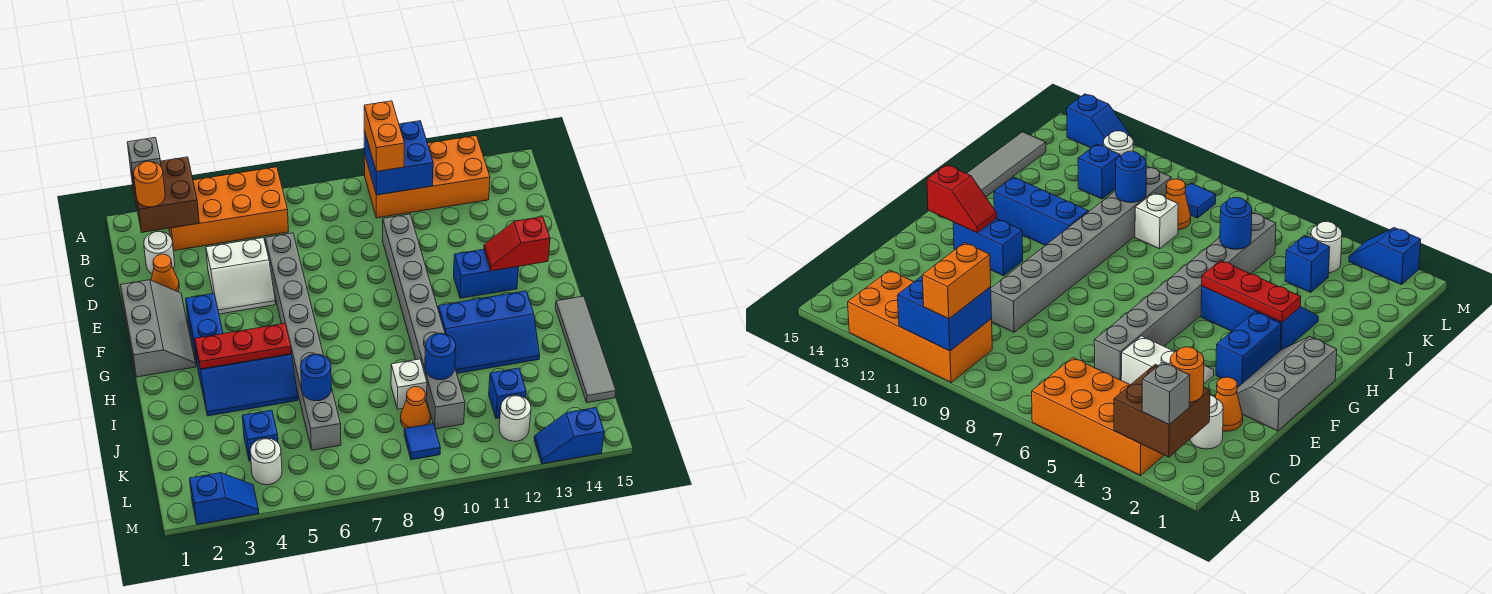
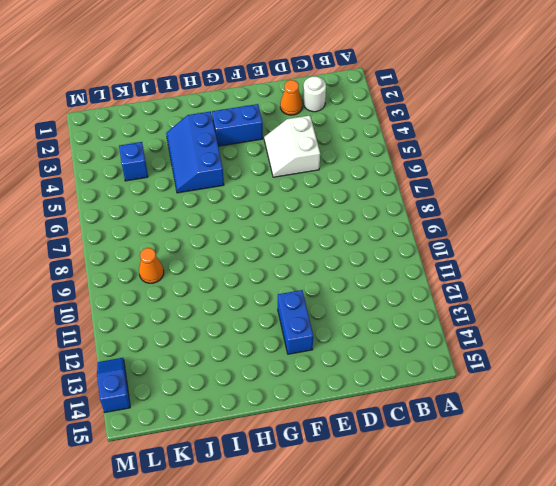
none -> orange 2x4 brick [169,167,288,251]
none -> orange 2x4 brick [364,136,490,218]
none -> grey 1x8 brick [265,233,341,450]
none -> grey 1x8 brick [383,214,465,429]

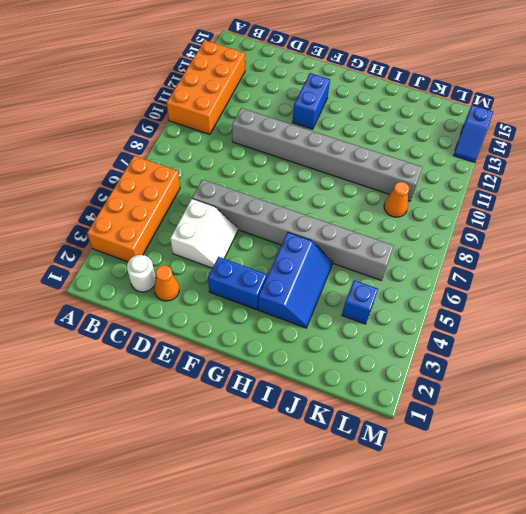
none -> grey 2x3 slope [121,280,196,377]
none -> blue 2x3 slope [438,291,540,373]
none -> grey 1x4 tile [555,296,616,403]
none -> white 1x1 brick [391,359,427,409]

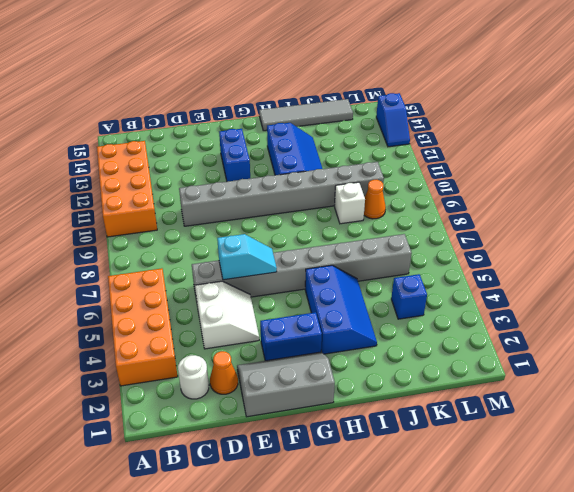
cyan 1x2 slope [217,234,277,280] -> none
none -> blue 1x1 brick [489,368,526,418]
none -> white 1x1 round brick [250,438,282,485]
none -> blue 1x1 tile [404,424,440,460]
none -> white 1x1 round brick [499,395,531,441]

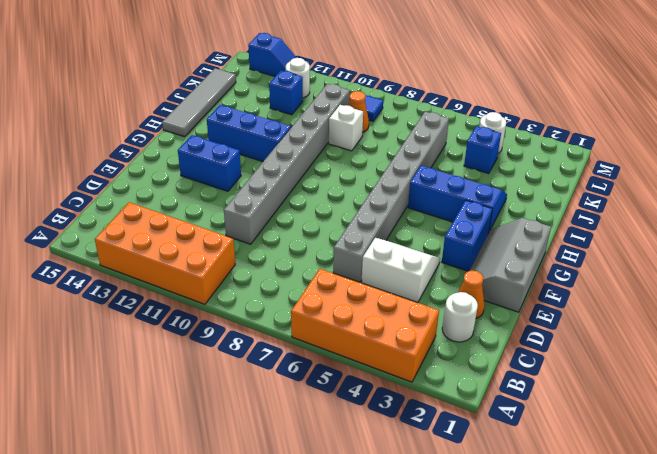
none -> blue 1x2 slope [190,473,259,525]
none -> brown 2x2 brick [131,157,199,232]
none -> blue 2x2 brick [364,121,433,195]
none -> red 1x2 slope [484,217,550,271]

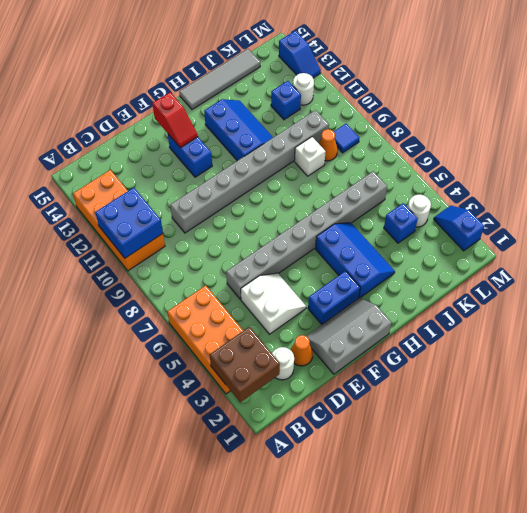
none -> red 1x3 plate [195,323,291,369]
none -> blue 1x1 round brick [301,354,331,401]
none -> blue 1x1 round brick [425,333,456,380]
none -> grey 1x1 brick [127,138,161,187]

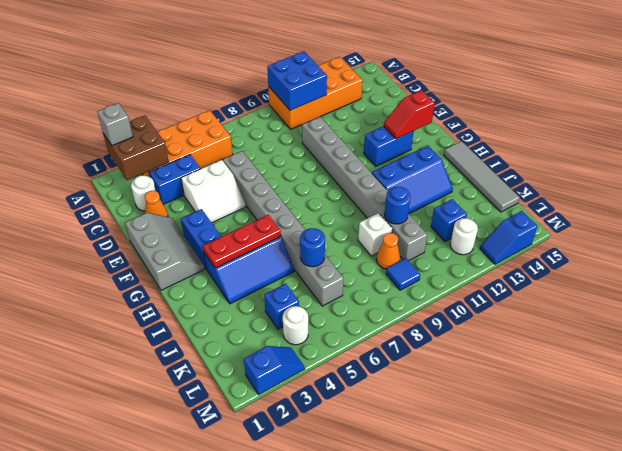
blue 1x2 brick [149,155,201,204] -> none
none -> orange 1x2 brick [364,101,405,172]
none -> orange 1x1 round brick [134,161,165,207]

